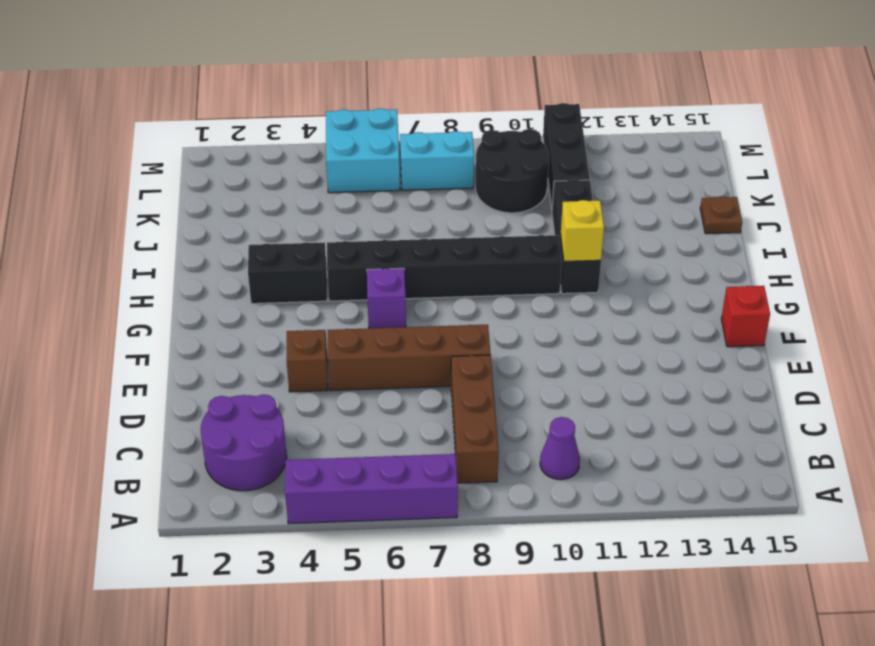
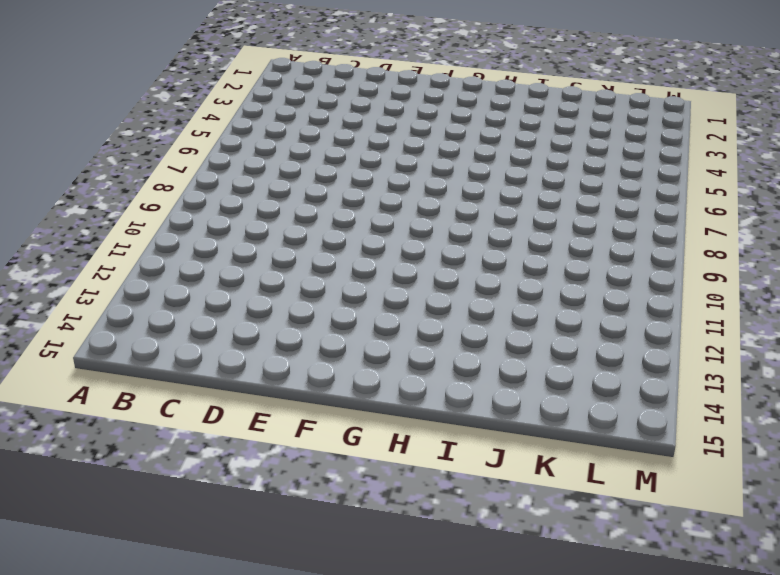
none -> purple 1x4 brick [285,454,458,524]
none -> purple 2x2 round brick [201,394,287,491]
none -> brown 1x3 brick [451,355,499,483]

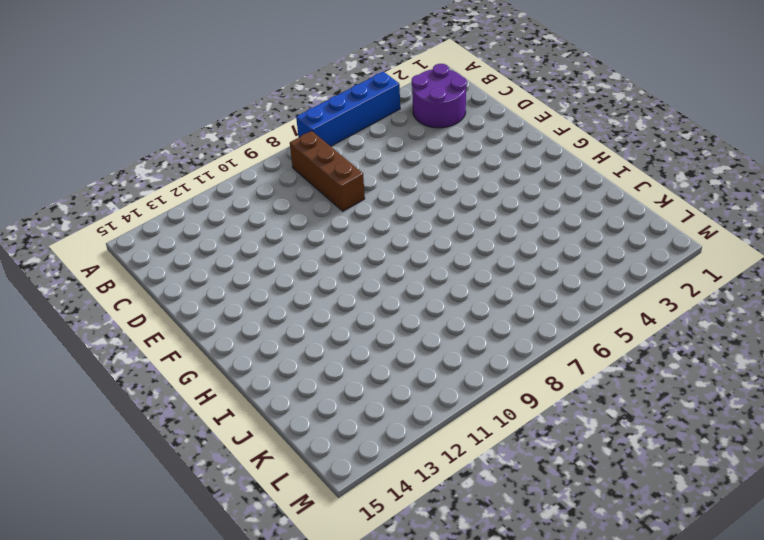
blue 1x4 brick [296,72,400,146] -> purple 1x4 brick [285,454,458,524]
none -> purple 1x1 cone [540,417,580,480]
none -> brown 1x1 brick [287,330,328,392]
none -> brown 1x4 brick [328,325,491,391]

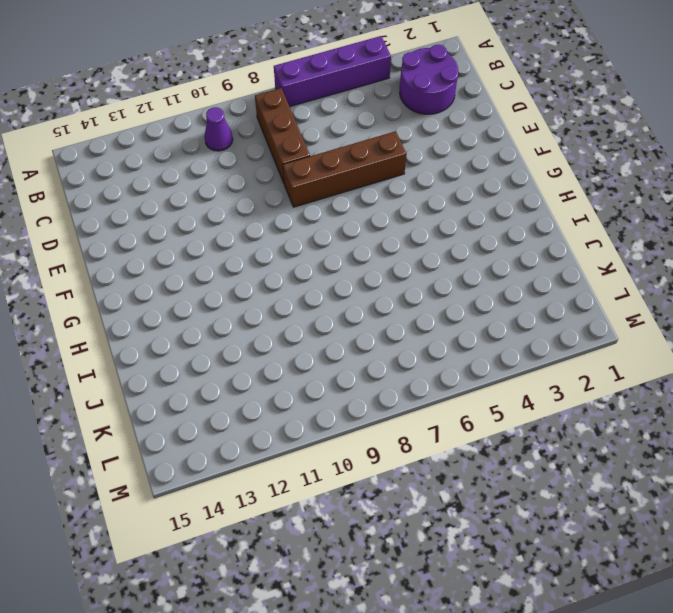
none -> brown 1x1 brick [287,330,328,392]
none -> red 1x1 brick [721,286,770,347]
none -> purple 1x1 brick [367,268,406,328]

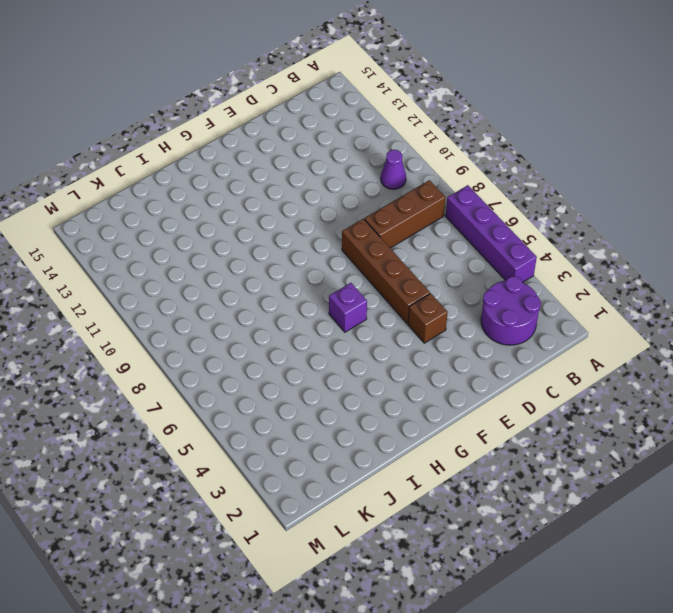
none -> red 1x1 brick [721,286,770,347]
none -> black 1x2 brick [248,242,327,304]
none -> black 1x6 brick [327,235,562,301]

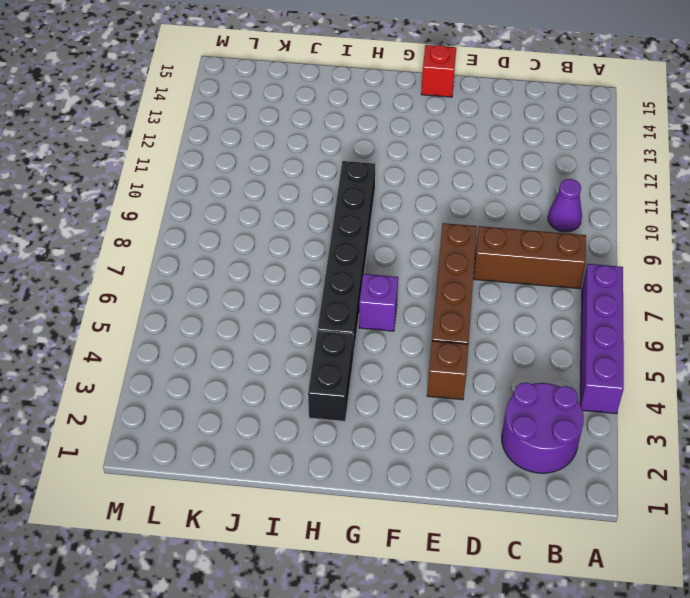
none -> black 1x3 brick [552,179,601,294]
none -> brown 1x1 plate [700,197,742,234]
none -> black 2x2 round brick [475,129,549,213]

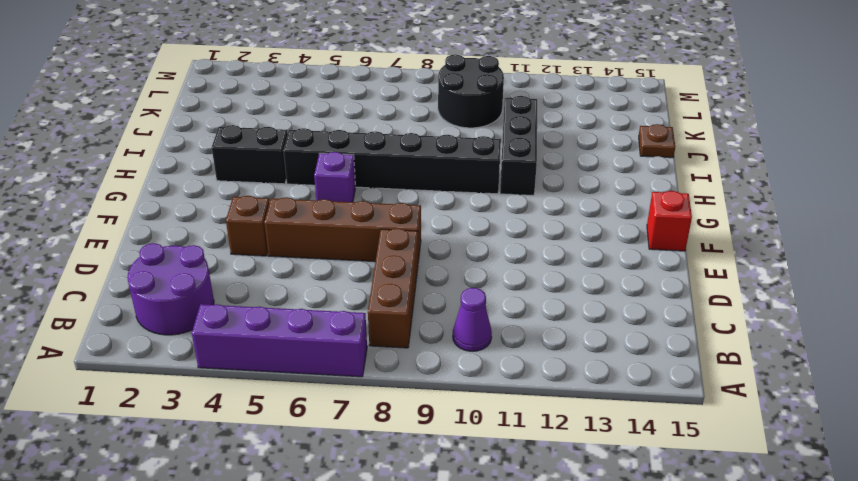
none -> black 1x3 brick [543,103,590,209]
none -> cyan 2x2 brick [326,108,400,193]
none -> cyan 1x2 brick [400,131,474,190]

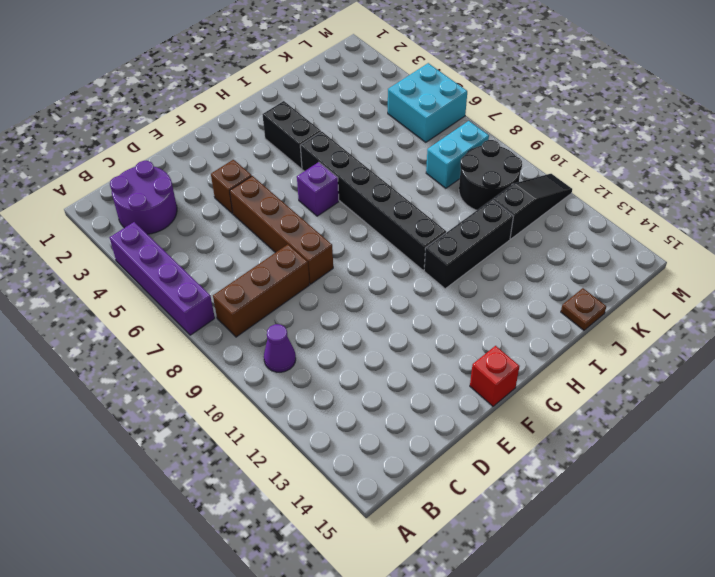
cyan 1x2 brick [426,121,489,188] -> cyan 1x2 brick turned to [400,131,474,190]
black 1x3 slope [493,174,572,239] -> black 1x3 brick [543,103,590,209]
none -> yellow 1x1 brick [561,200,604,262]

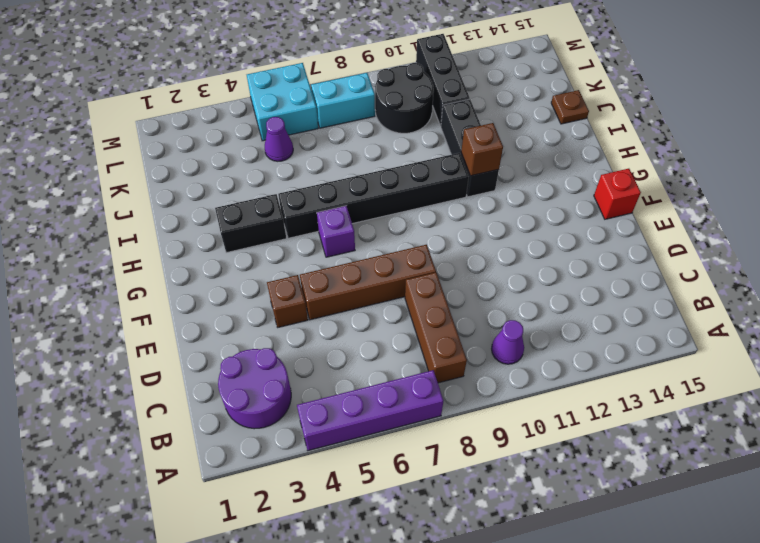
brown 1x1 brick [461,123,503,176] -> yellow 1x1 brick [561,200,604,262]
purple 1x1 cone [265,117,293,161] -> none

